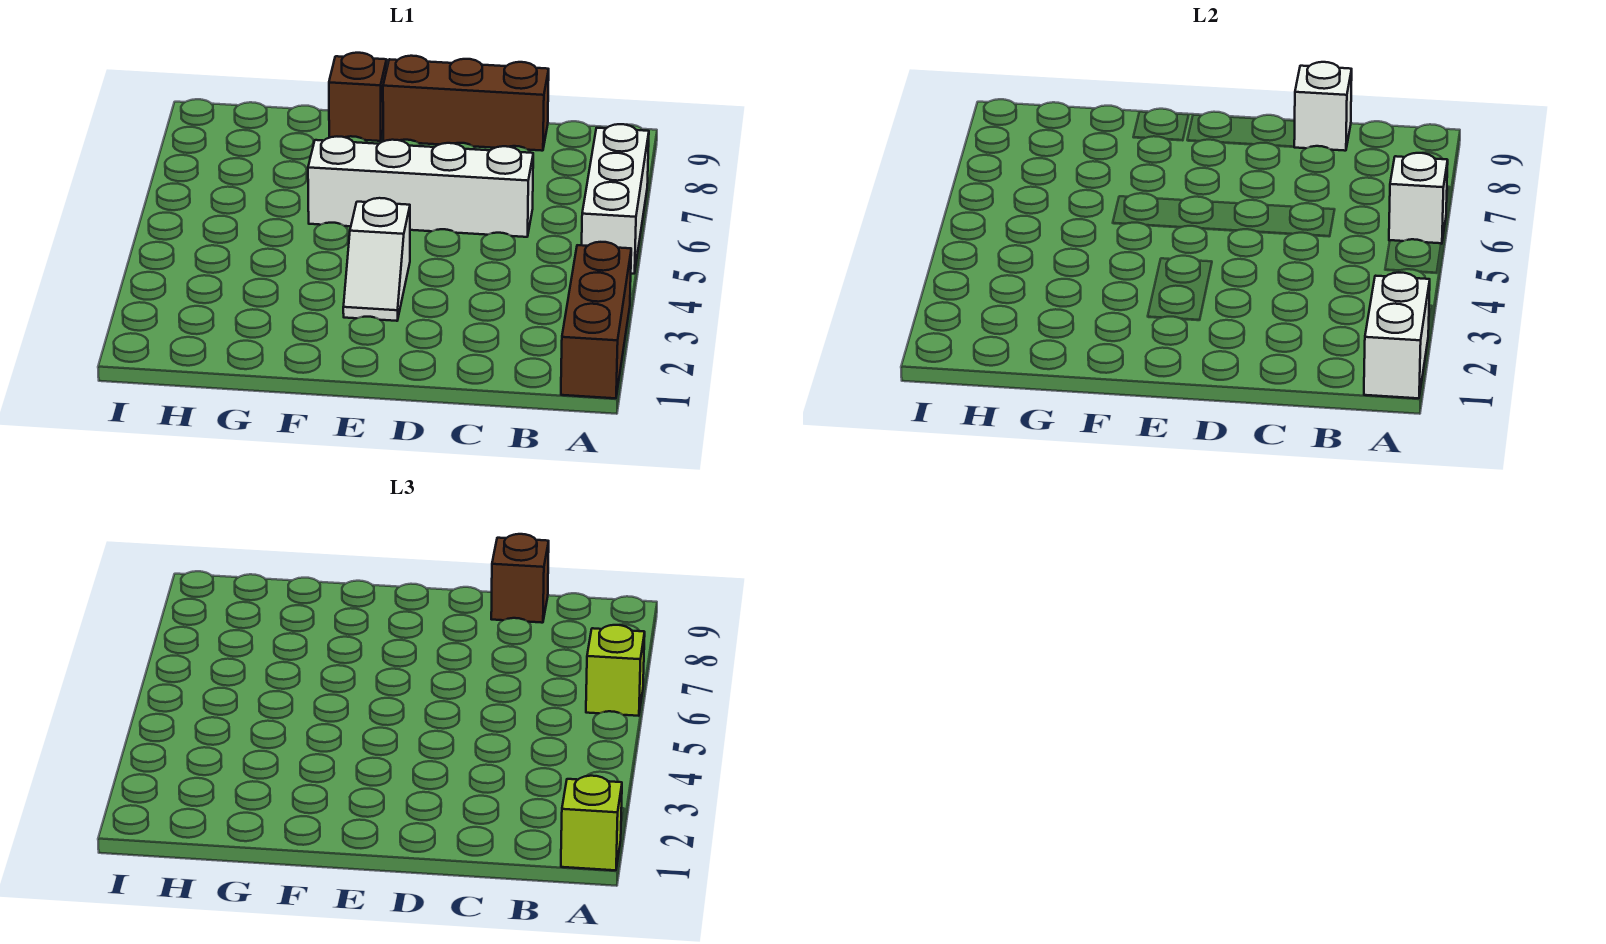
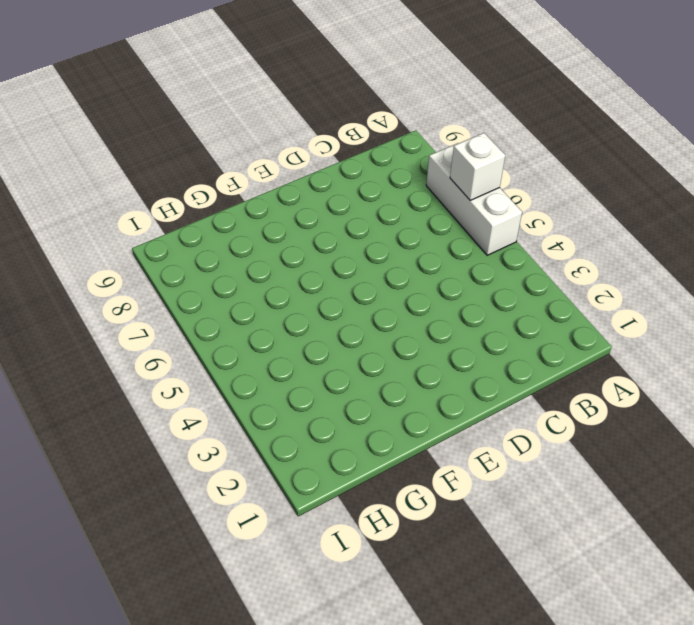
none -> brown 1x3 brick [561,242,631,398]
none -> white 1x4 brick [308,137,533,237]
none -> brown 1x3 brick [383,56,549,151]

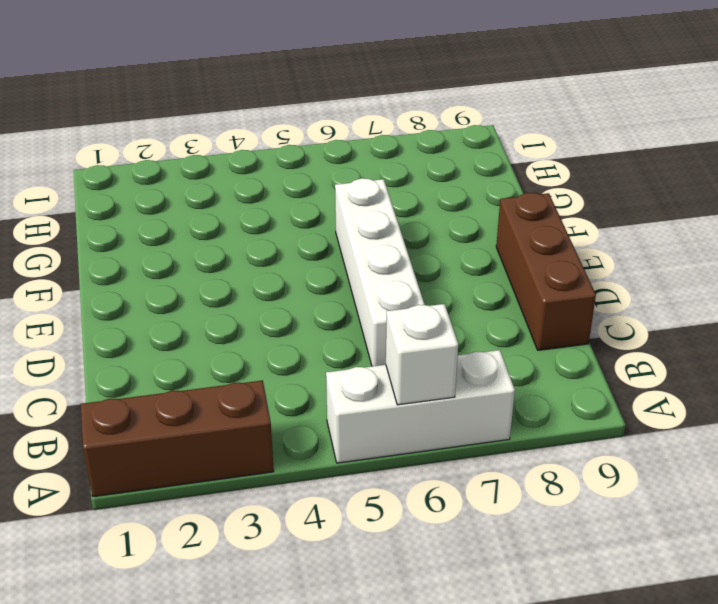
none -> white 1x2 slope [343,198,410,321]
none -> brown 1x1 brick [329,53,387,141]
none -> white 1x2 brick [1364,273,1430,398]

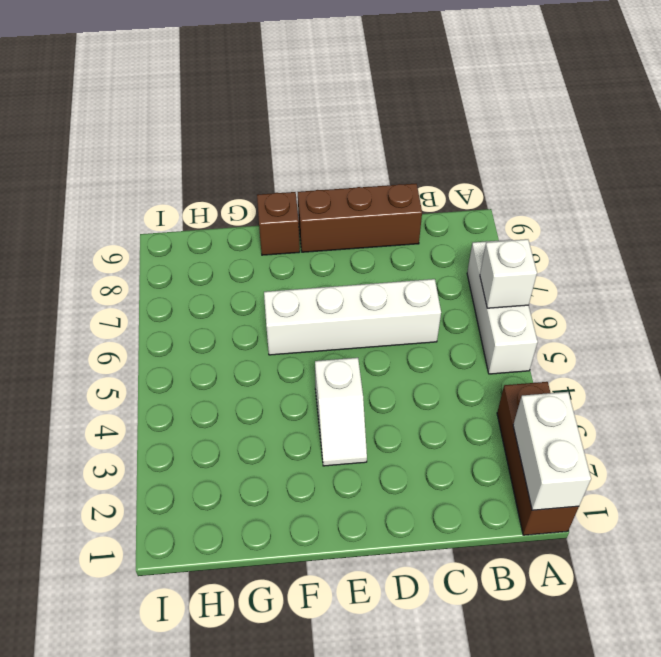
none -> white 1x1 brick [1294,62,1352,151]
none -> lime 1x1 brick [561,776,622,870]
none -> lime 1x1 brick [586,625,645,716]

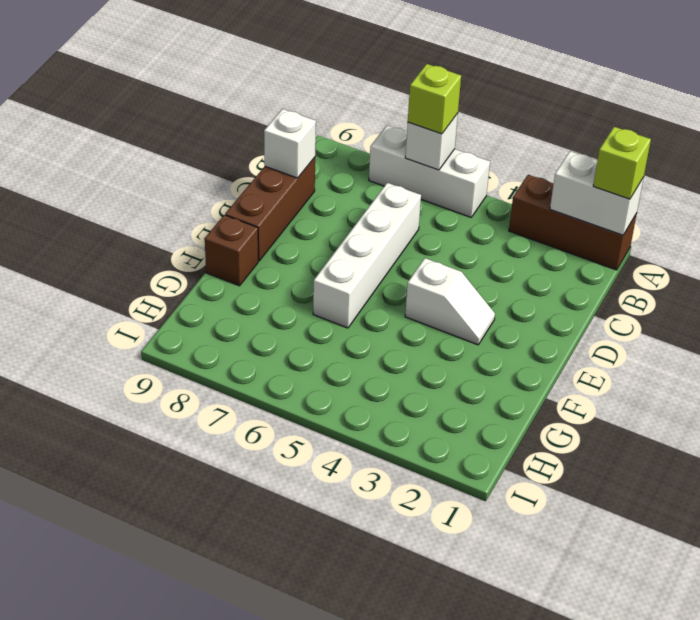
none -> brown 1x1 brick [491,534,549,623]

